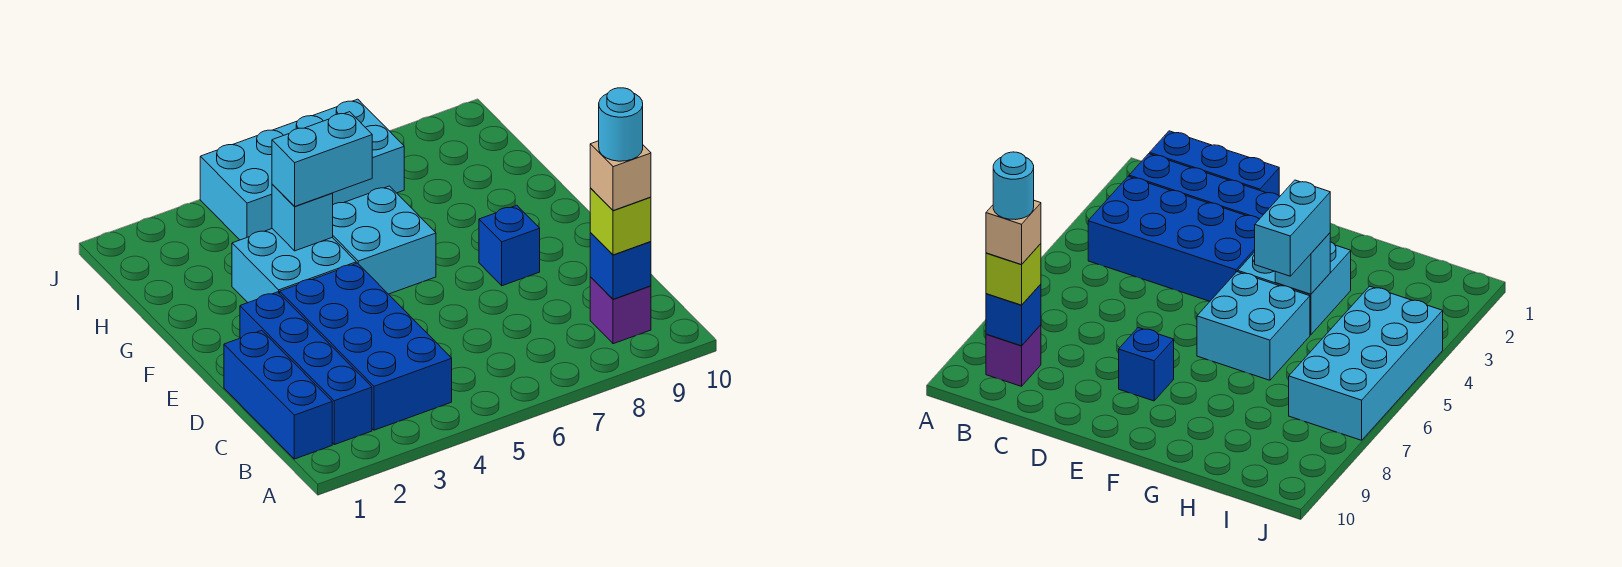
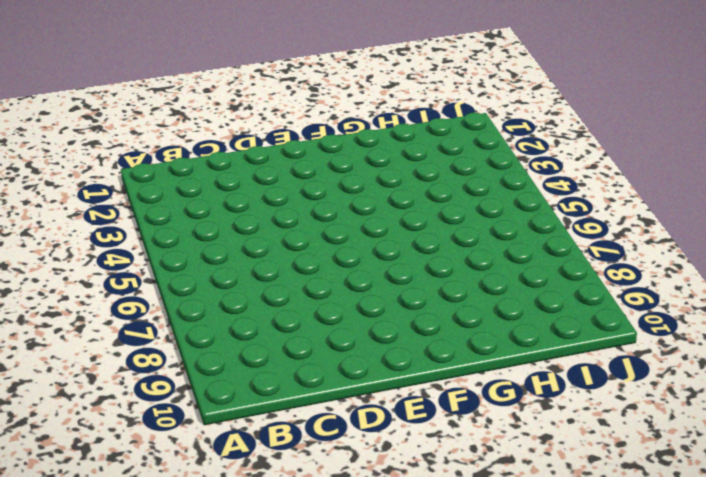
none -> blue 1x3 brick [224,331,332,459]
none -> blue 1x4 brick [240,292,372,445]
none -> blue 2x4 brick [280,263,452,430]

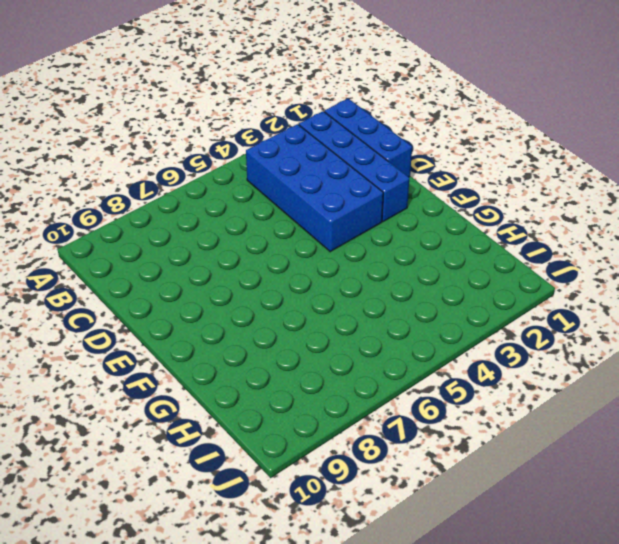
none -> purple 1x1 brick [590,277,651,344]
none -> blue 1x1 brick [479,205,540,286]
none -> cyan 2x2 brick [232,229,356,302]

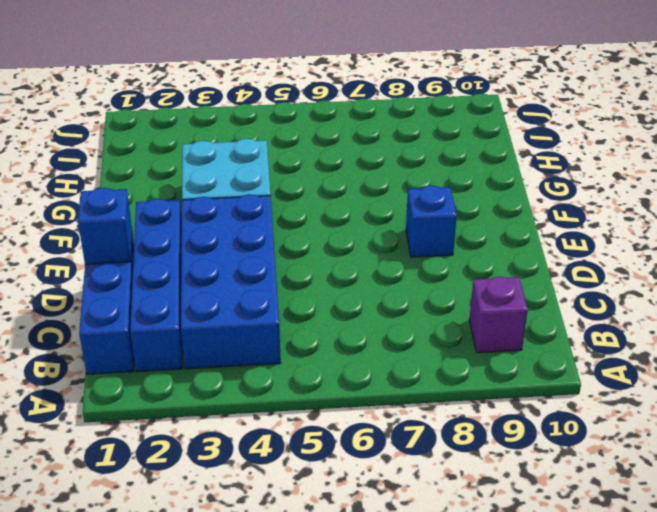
blue 1x1 brick [78,188,132,264] -> blue 1x1 brick moved to [590,233,651,299]
none -> cyan 2x2 brick [332,186,436,294]
none -> cyan 2x4 brick [200,99,404,240]
none -> cyan 1x1 brick [272,184,333,251]

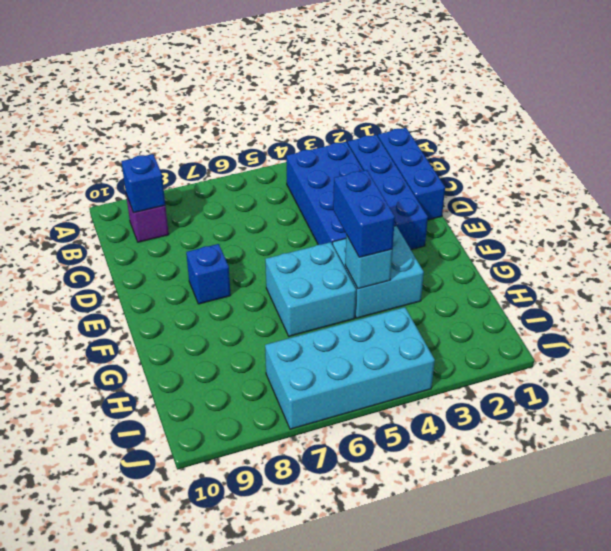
blue 1x2 brick [333,170,395,257] -> cyan 1x2 brick [272,112,372,207]
none -> lime 1x1 brick [590,188,651,255]
none -> tan 1x1 brick [590,141,651,211]
none -> cyan 1x1 round brick [599,88,643,161]

